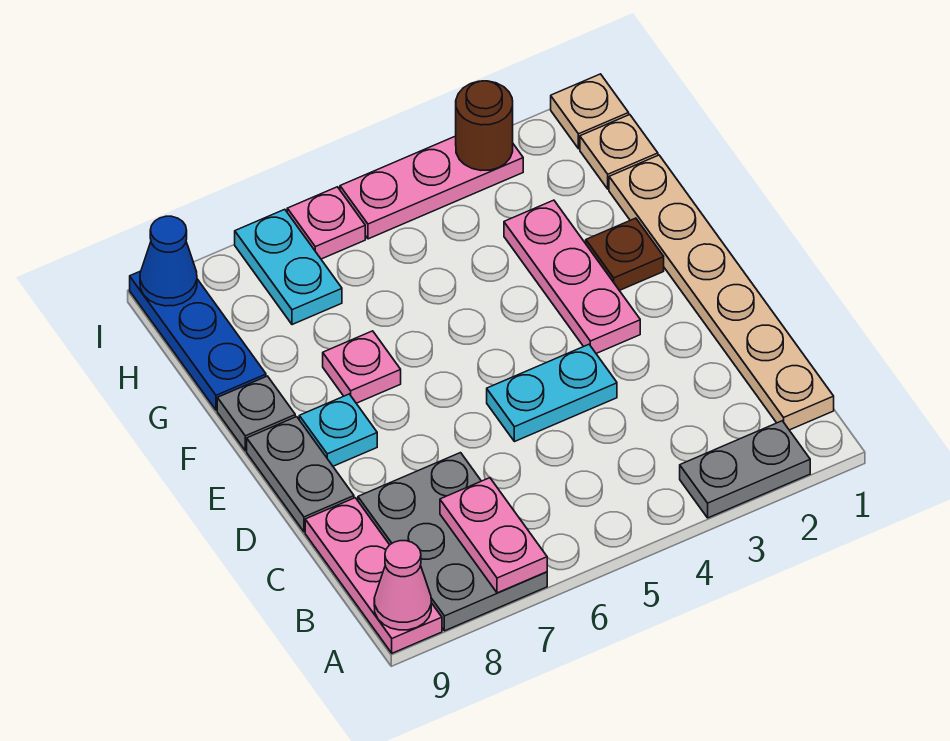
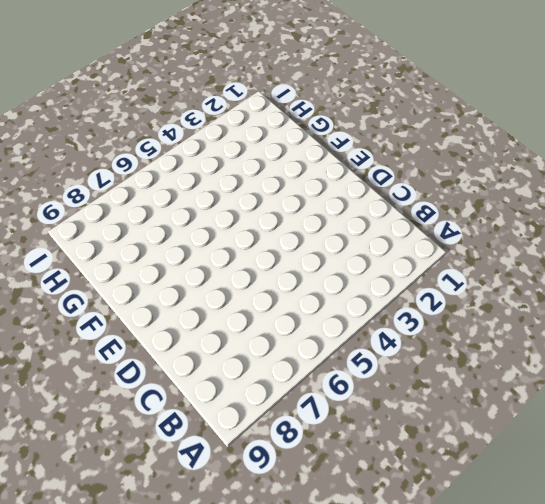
none -> grey 1x2 plate [680,421,810,518]
none -> grey 2x3 plate [358,453,547,631]
none -> pink 1x3 plate [305,498,442,653]

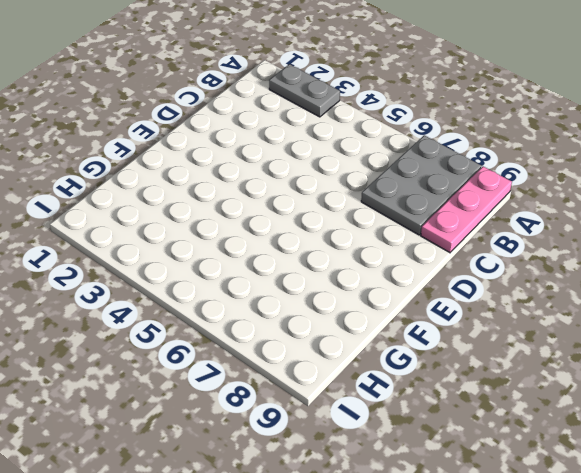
none -> tan 1x6 plate [609,155,834,430]
none -> cyan 1x2 plate [487,345,617,442]
none -> grey 1x2 plate [247,417,354,532]

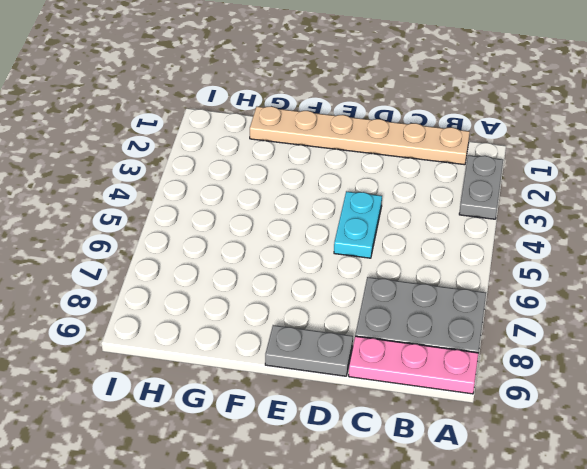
none -> pink 1x3 plate [504,200,640,353]
none -> cyan 1x1 plate [299,394,377,466]
none -> brown 1x1 plate [586,218,664,291]

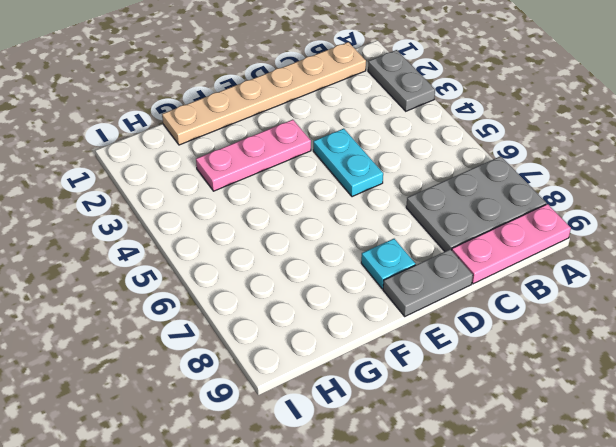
none -> brown 1x1 plate [586,218,664,291]
none -> pink 1x1 plate [323,331,401,403]
none -> grey 1x1 plate [217,376,295,451]

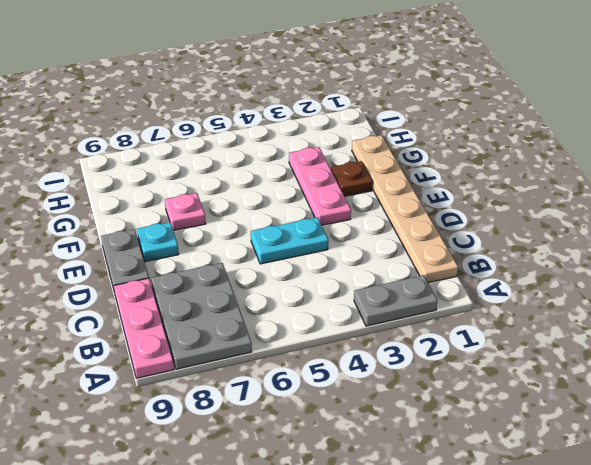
none -> grey 1x1 plate [217,376,295,451]
none -> blue 1x3 plate [130,271,266,410]
none -> tan 1x1 plate [580,115,658,189]

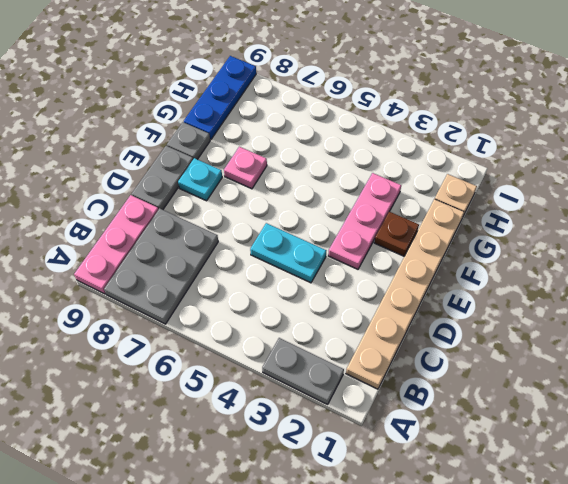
none -> cyan 1x2 plate [235,209,342,325]
none -> tan 1x1 plate [551,74,629,149]
none -> pink 1x3 plate [340,136,523,239]

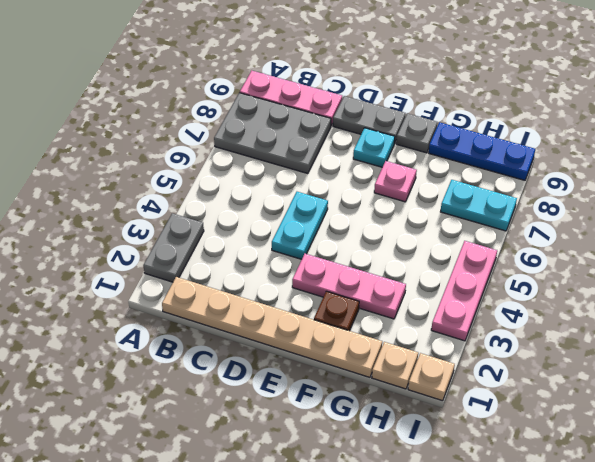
none -> pink 1x1 plate [287,187,365,259]
none -> pink 1x2 plate [440,478,547,593]
none -> pink 1x1 cone [374,541,431,630]

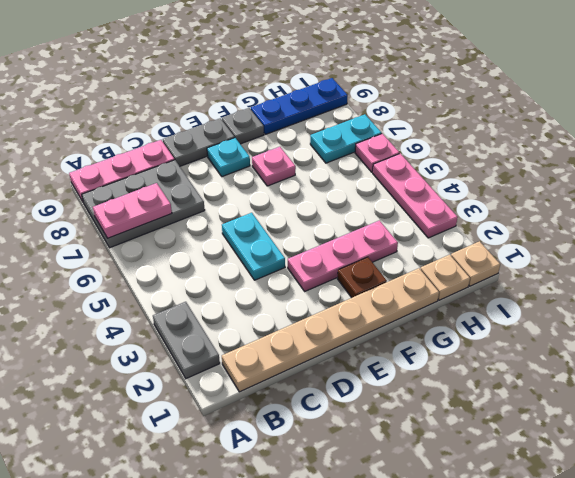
none -> pink 1x1 cone [374,541,431,630]
none -> brown 1x1 round brick [456,81,513,170]
none -> blue 1x1 cone [140,216,197,306]

